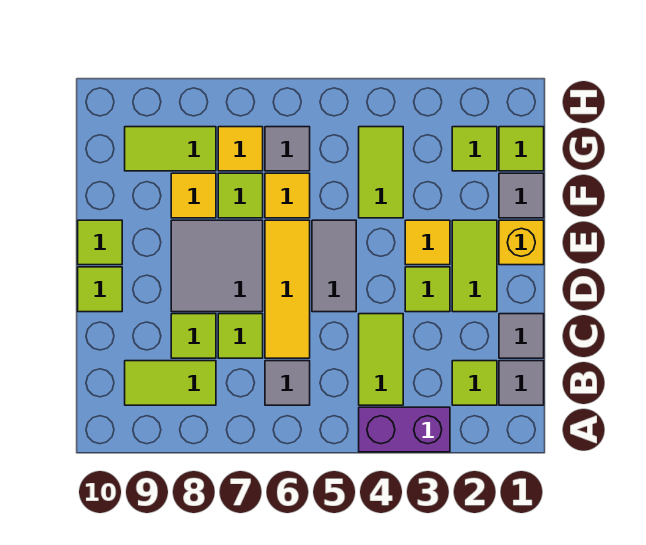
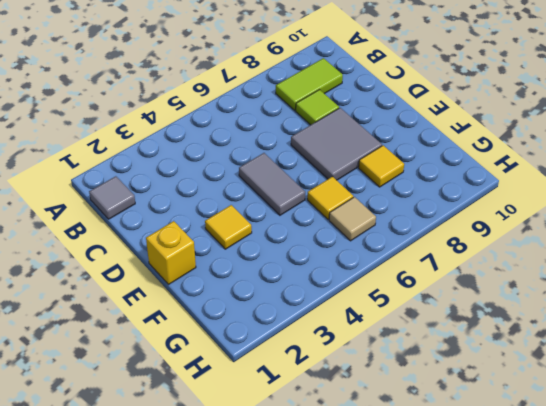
tan 1x1 tile [329,197,376,241] -> grey 1x1 tile [265,127,310,171]
none -> purple 1x2 brick [359,407,450,452]
none -> lime 1x1 tile [452,361,497,405]
none -> lime 1x2 tile [359,314,403,405]

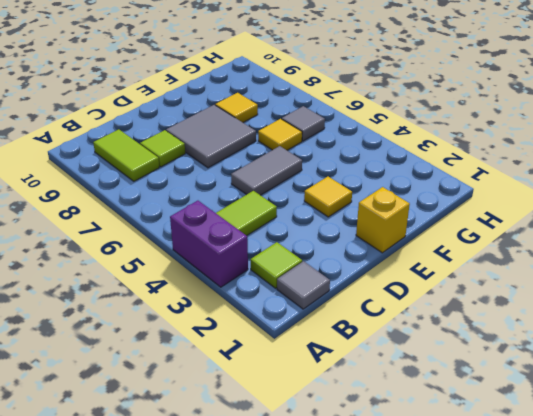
none -> grey 1x1 tile [265,361,310,405]
none -> grey 1x1 tile [499,314,544,358]
none -> yellow 1x3 tile [265,220,310,358]

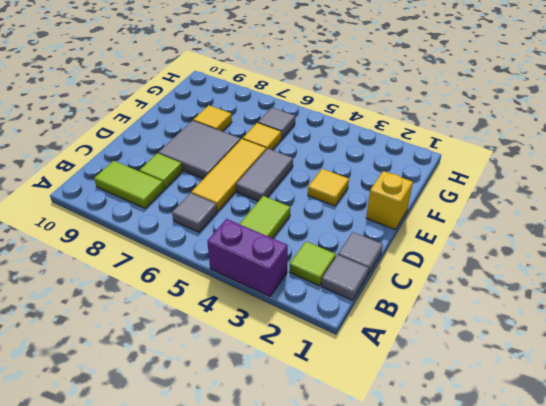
none -> lime 1x1 tile [218,314,263,358]
none -> lime 1x2 tile [452,220,497,312]
none -> lime 1x1 tile [405,267,450,312]

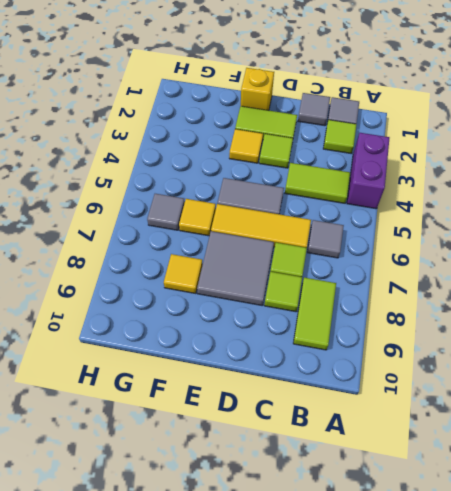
none -> lime 1x1 tile [78,267,122,312]
none -> lime 1x1 tile [78,220,122,265]
none -> grey 1x1 tile [499,173,544,218]

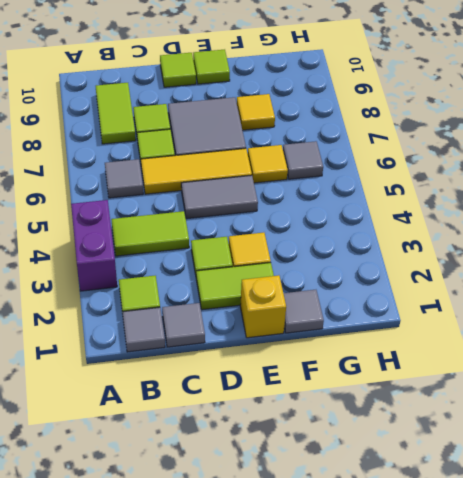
none -> lime 1x2 tile [359,127,403,218]
none -> lime 1x1 tile [218,173,263,218]
none -> lime 1x1 tile [499,127,544,171]

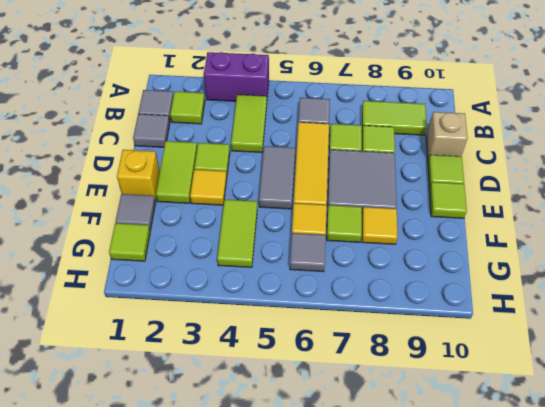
tan 1x1 brick [426,112,468,160] -> none
none -> lime 1x1 tile [452,127,497,171]
none -> yellow 1x1 tile [218,127,263,171]
none -> lime 1x2 tile [125,127,216,171]

